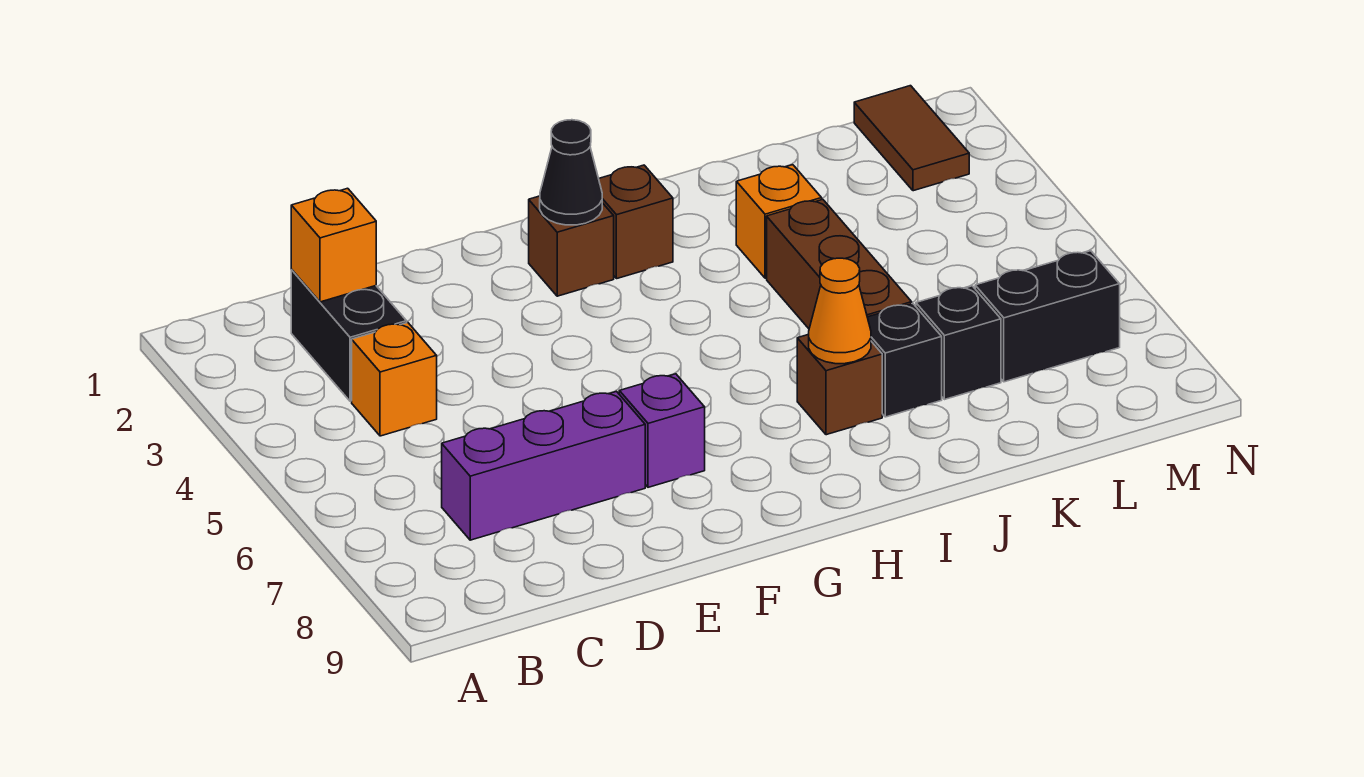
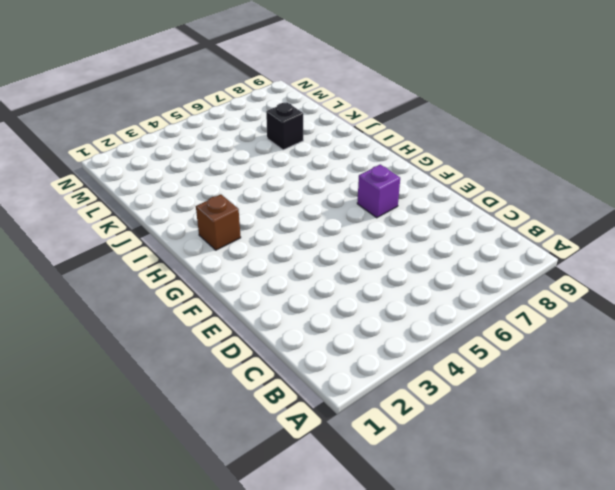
none -> black 1x2 brick [291,270,407,401]
none -> orange 1x1 brick [352,323,437,436]
none -> purple 1x3 brick [442,391,645,540]

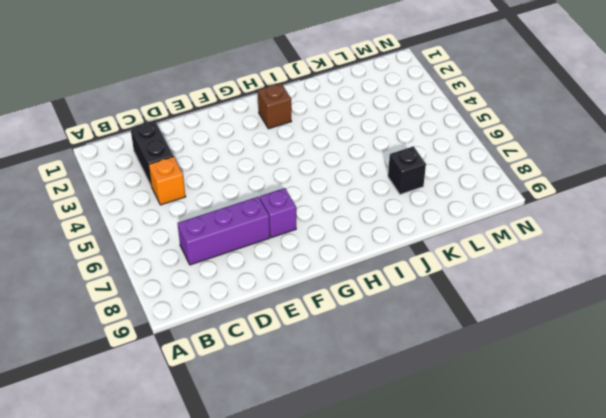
none -> brown 1x1 brick [529,196,614,296]
none -> brown 1x1 brick [797,334,882,435]
none -> orange 1x1 brick [736,165,822,278]

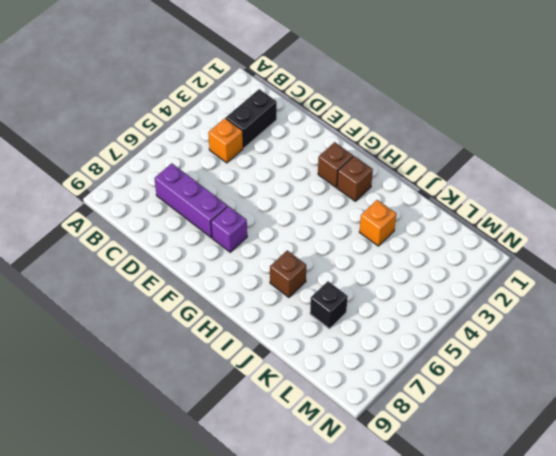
none -> brown 1x3 brick [767,199,912,329]
none -> black 1x1 brick [867,304,942,417]
none -> black 1x2 brick [975,251,1120,382]

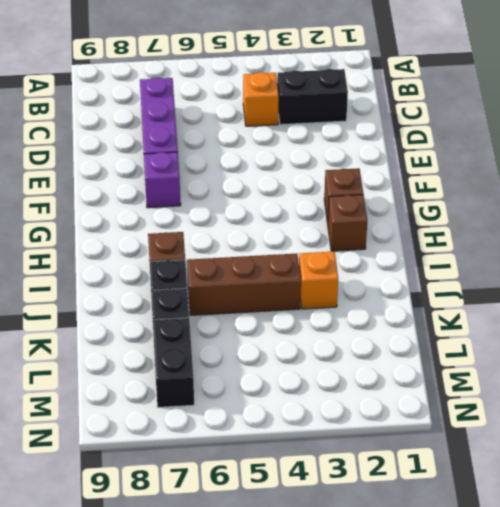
none -> brown 1x2 tile [854,86,969,191]
none -> orange 1x1 brick [291,188,376,302]
none -> black 1x1 cone [540,120,602,225]

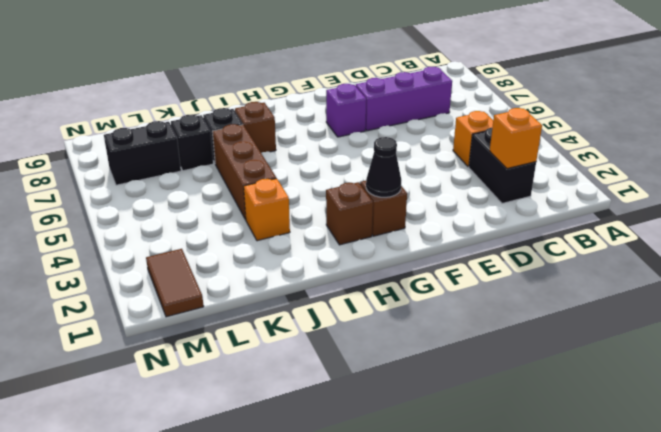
none -> orange 1x1 cone [809,258,871,364]

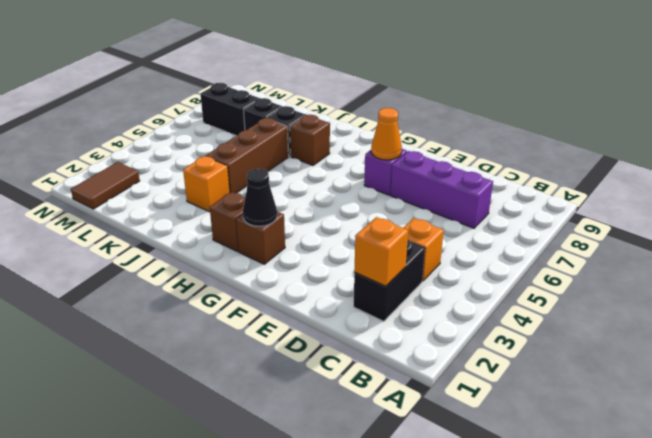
orange 1x1 cone [371,108,402,160] -> orange 1x1 cone moved to [809,258,871,364]

